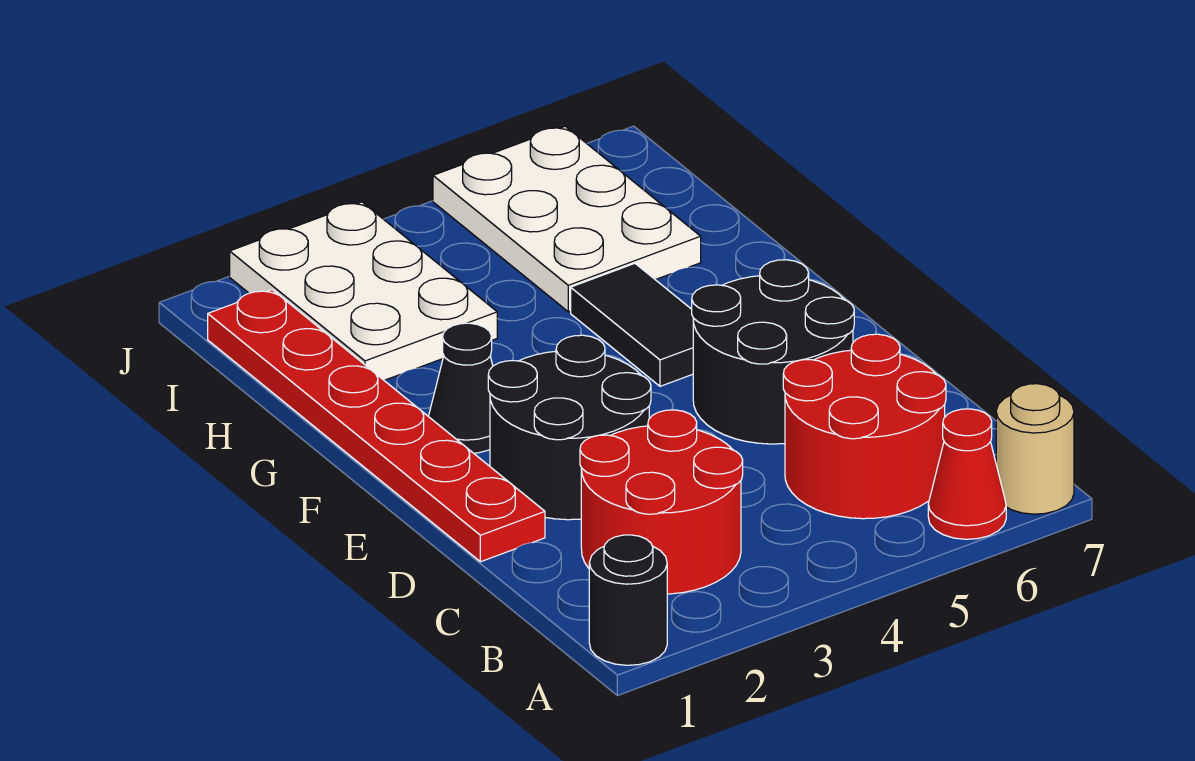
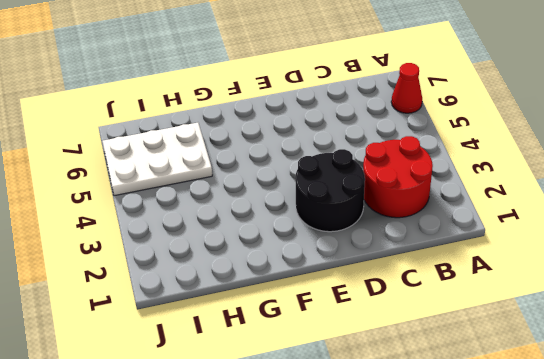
none -> black 1x1 round brick [589,535,667,665]
none -> tan 1x1 round brick [996,384,1074,514]
none -> red 2x2 round brick [783,334,946,519]

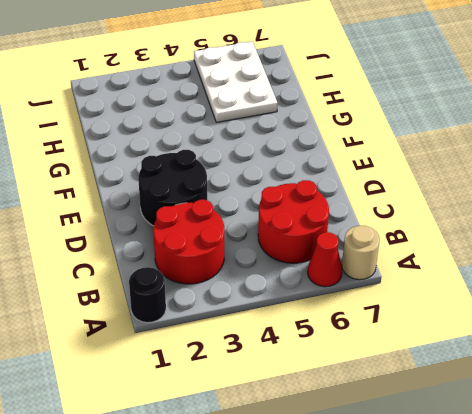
none -> red 1x6 plate [208,290,545,562]
none -> black 2x2 round brick [692,260,854,444]
none -> black 1x1 cone [428,323,493,453]

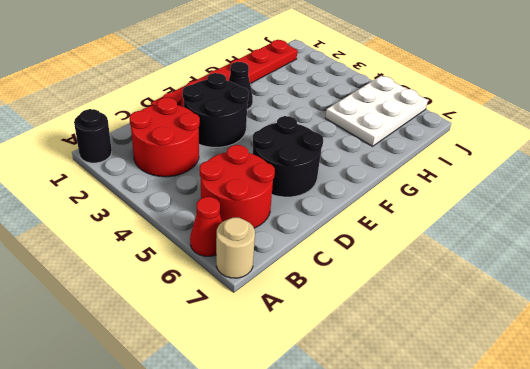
none -> black 1x2 tile [571,263,693,386]
none -> white 2x3 plate [230,202,497,380]

